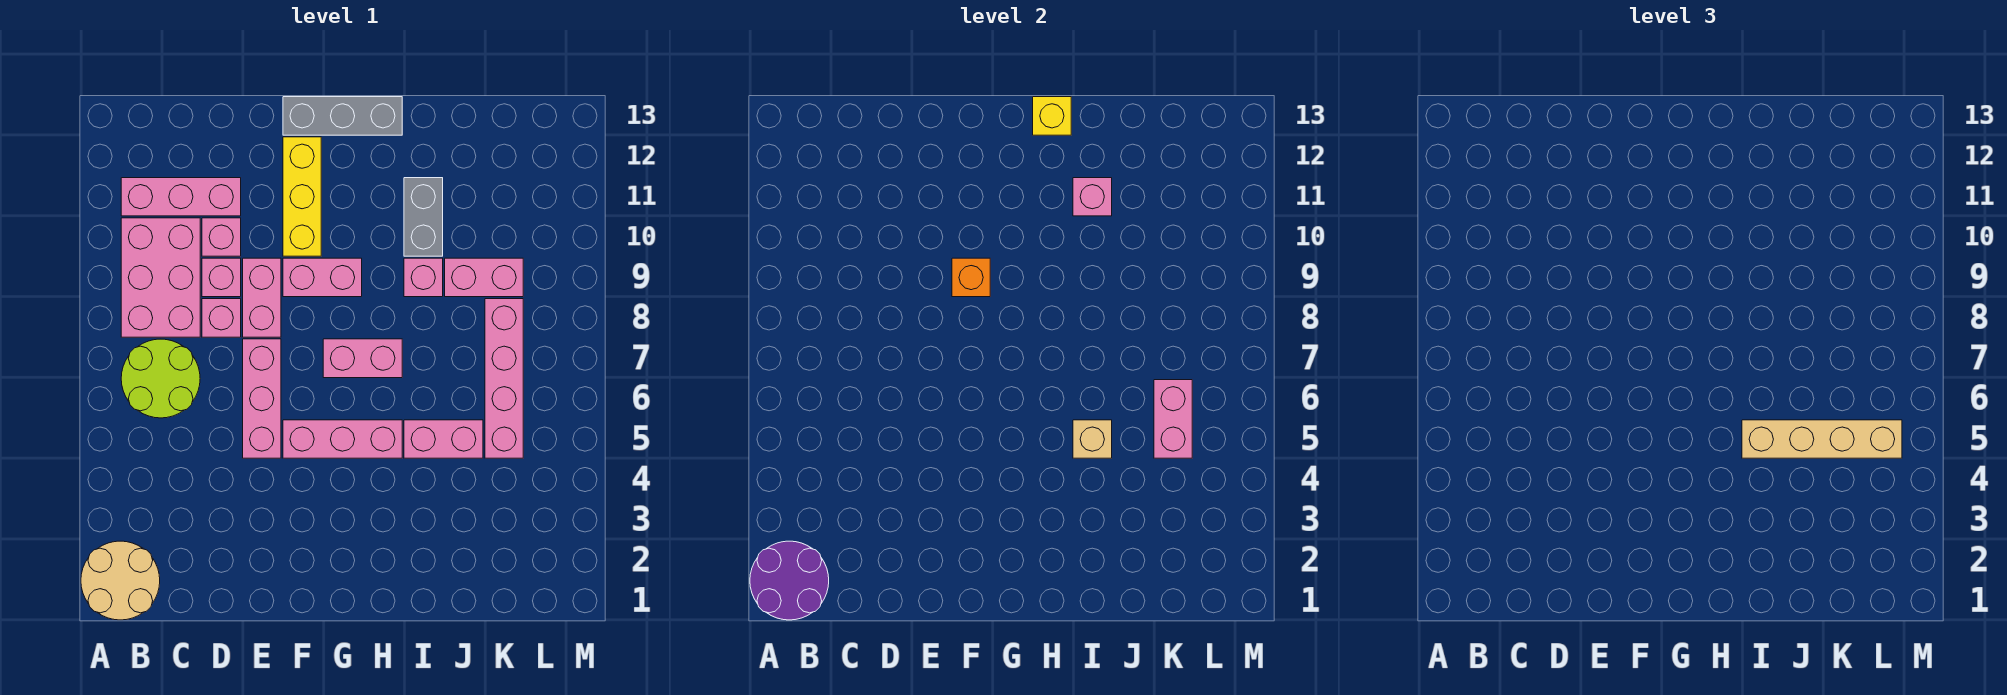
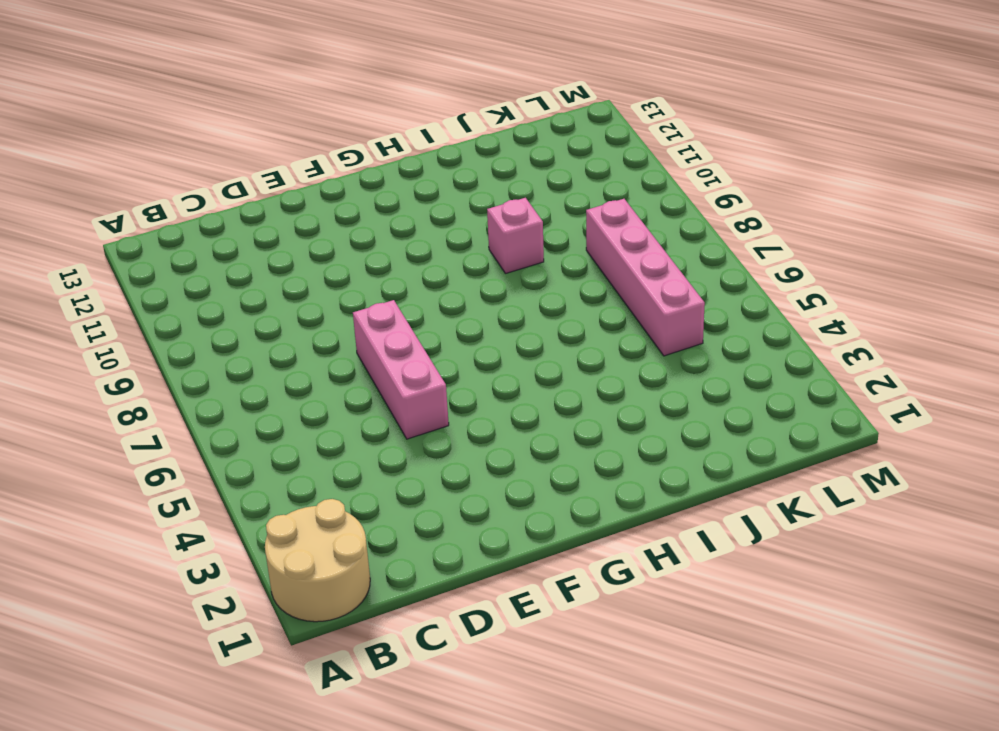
none -> lime 2x2 round brick [121,339,200,418]
none -> pink 2x3 brick [121,218,200,337]
none -> pink 1x3 brick [121,178,241,216]

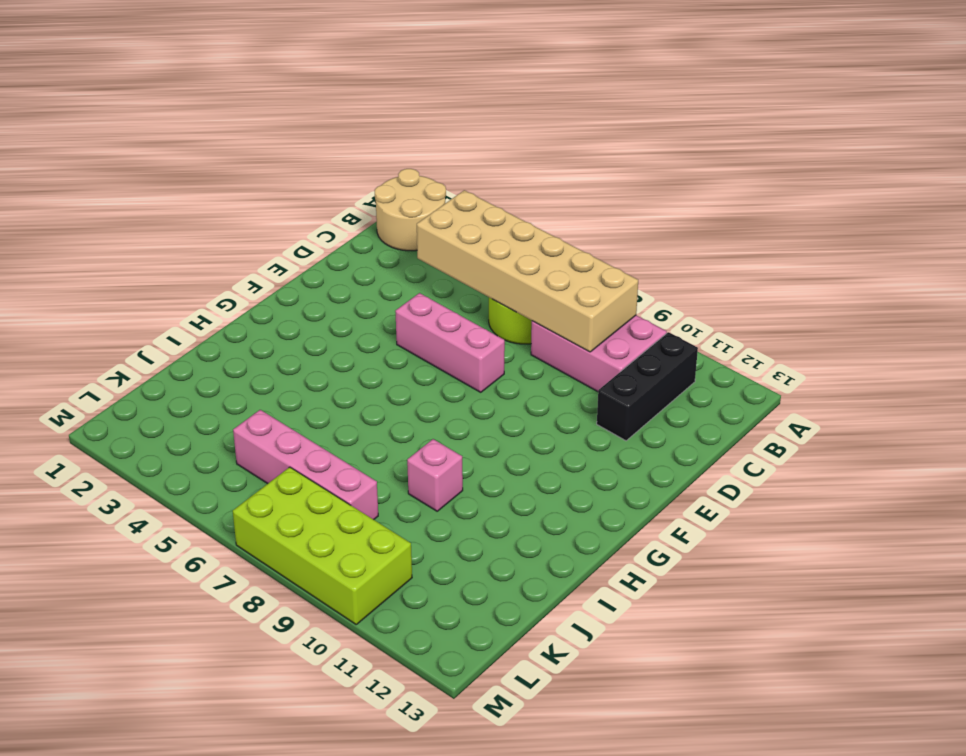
tan 2x6 brick [417,190,638,352] -> none
black 1x3 brick [597,332,698,441] -> pink 1x3 brick [121,178,241,216]
lime 2x4 brick [233,467,412,624] -> none
none -> pink 1x1 brick [202,299,241,337]
none -> pink 1x1 brick [202,258,241,297]
none -> pink 1x1 brick [202,218,241,256]

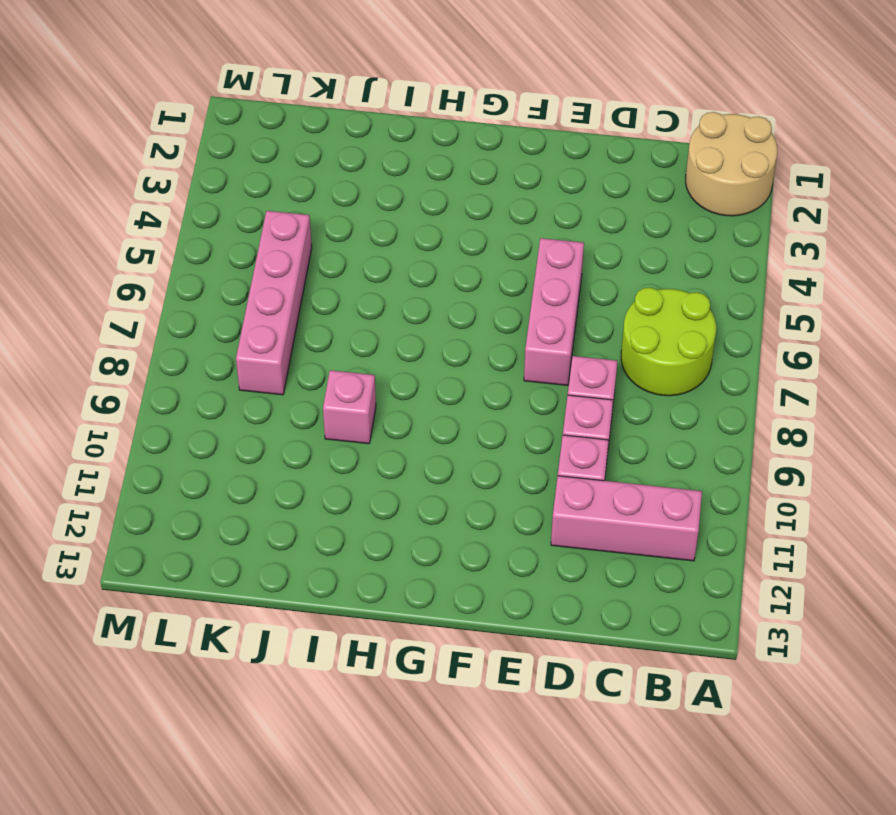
none -> pink 2x3 brick [121,218,200,337]
none -> pink 1x2 brick [243,258,281,337]
none -> pink 1x3 brick [283,420,402,458]

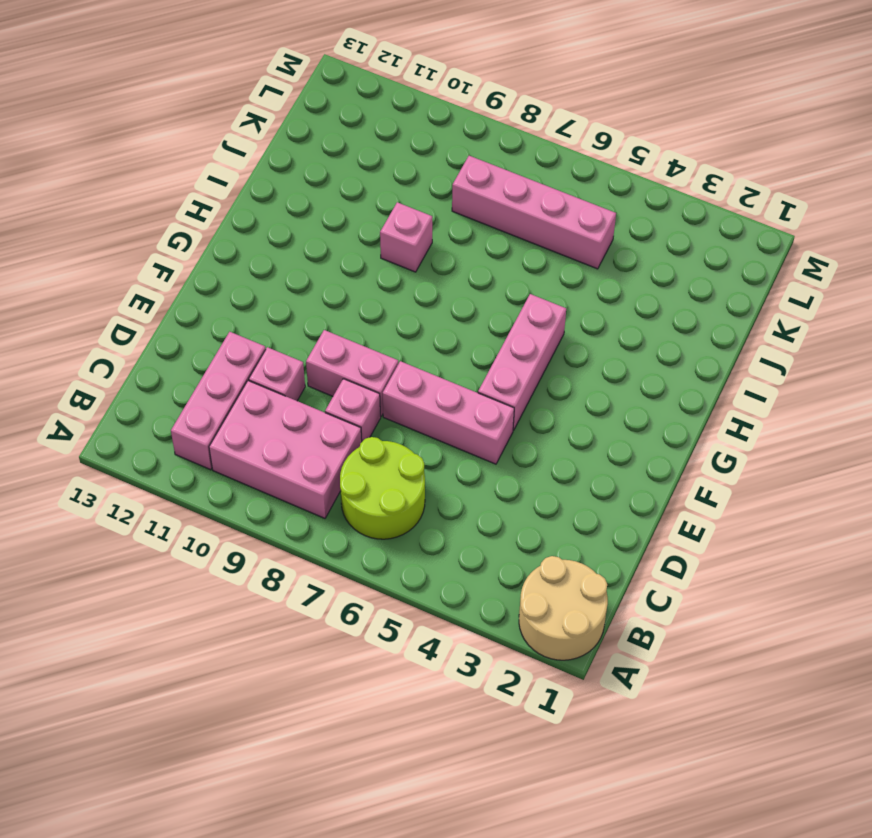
none -> pink 1x1 brick [202,258,241,297]
none -> pink 1x2 brick [283,258,362,297]
none -> yellow 1x3 brick [283,137,321,256]

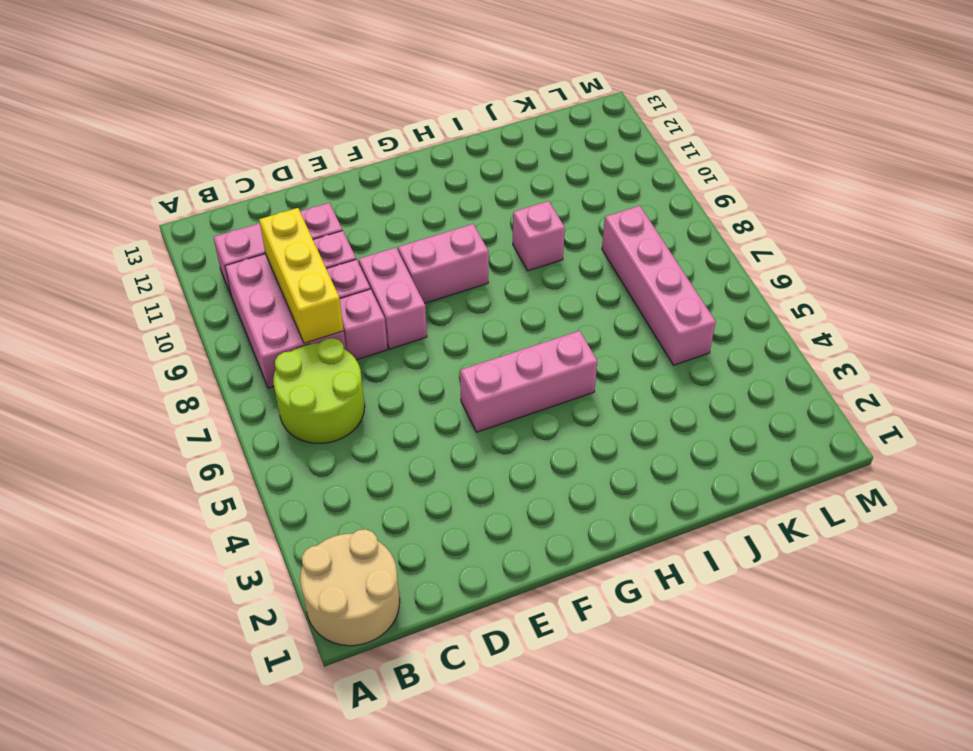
yellow 1x3 brick [259,208,344,343] -> yellow 1x3 brick moved to [283,137,321,256]
none -> pink 1x3 brick [243,339,281,458]
none -> grey 1x3 brick [283,97,402,135]
none -> pink 1x2 brick [323,339,402,378]

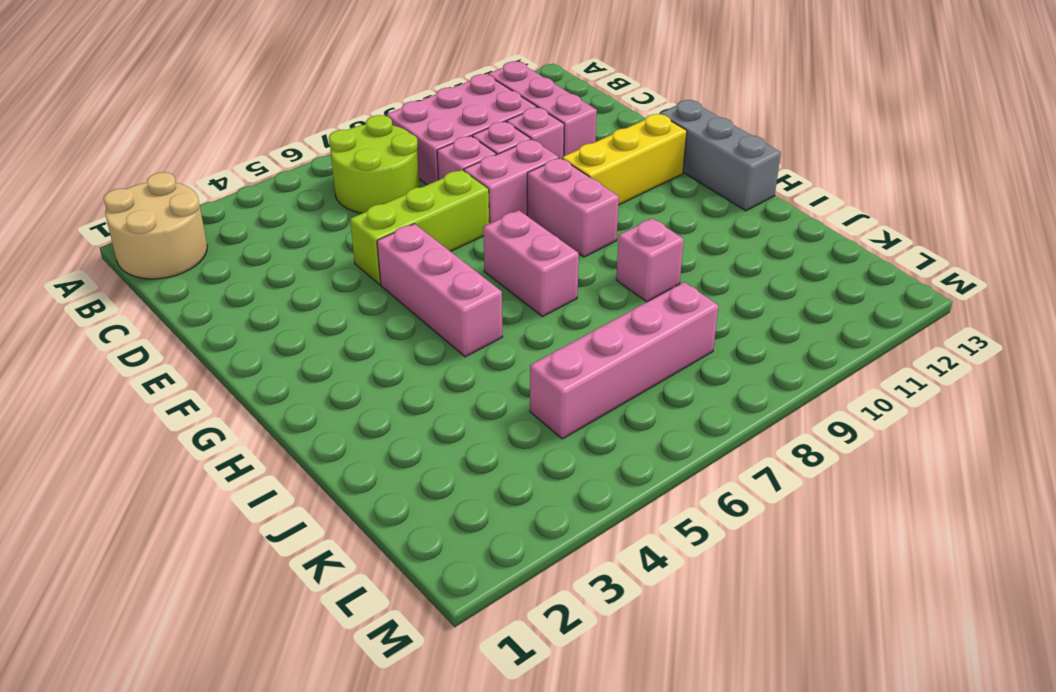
lime 1x3 brick [350,170,489,284] -> pink 1x3 brick [243,339,281,458]
none -> pink 1x2 brick [404,420,483,458]
none -> grey 1x2 brick [404,178,443,256]
none -> pink 1x2 brick [445,258,523,297]

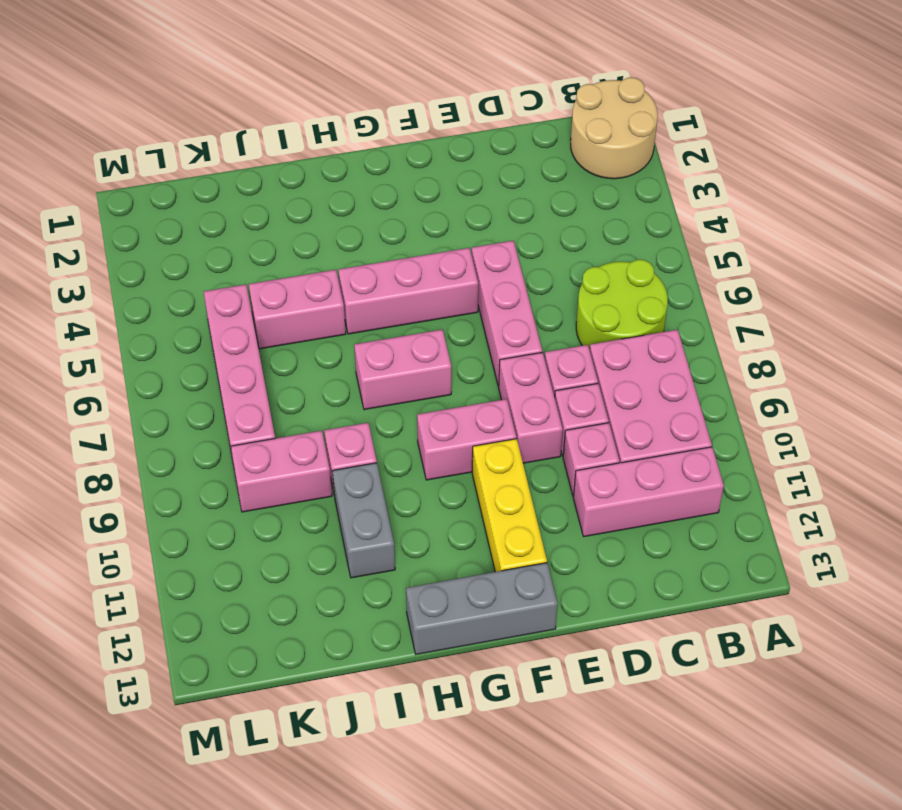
none -> purple 2x2 round brick [750,541,829,620]
none -> orange 1x1 brick [952,258,990,297]
none -> yellow 1x1 brick [1033,97,1071,135]

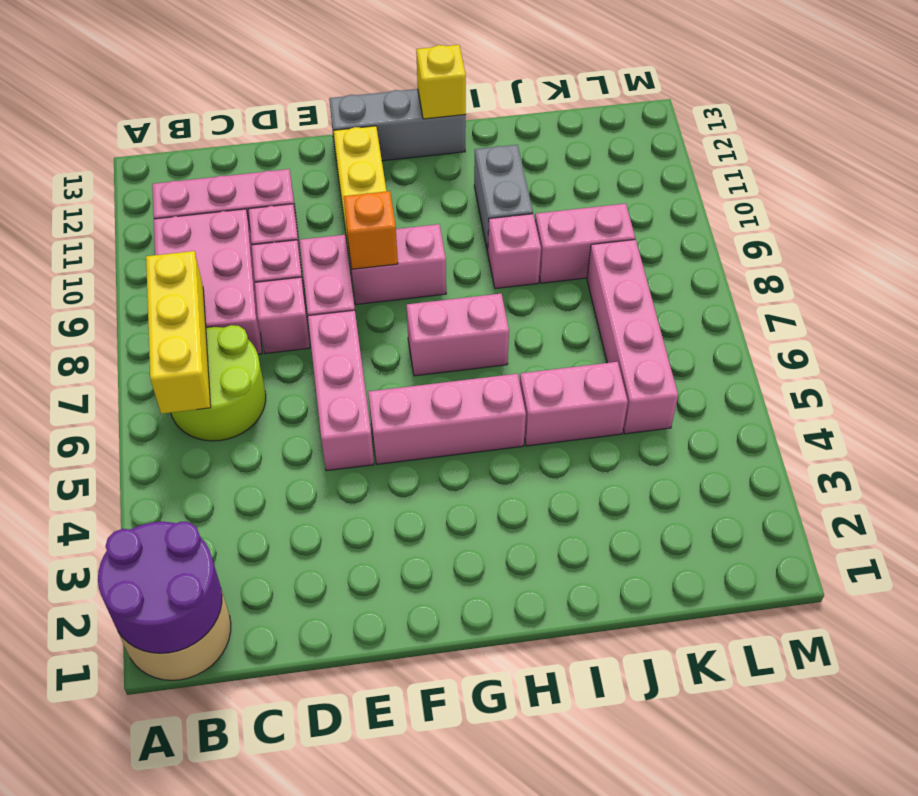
yellow 1x3 brick [146,251,211,414] -> none
none -> tan 1x1 brick [1073,420,1112,458]
none -> pink 1x1 brick [1073,178,1112,216]
none -> pink 1x2 brick [1154,380,1192,458]

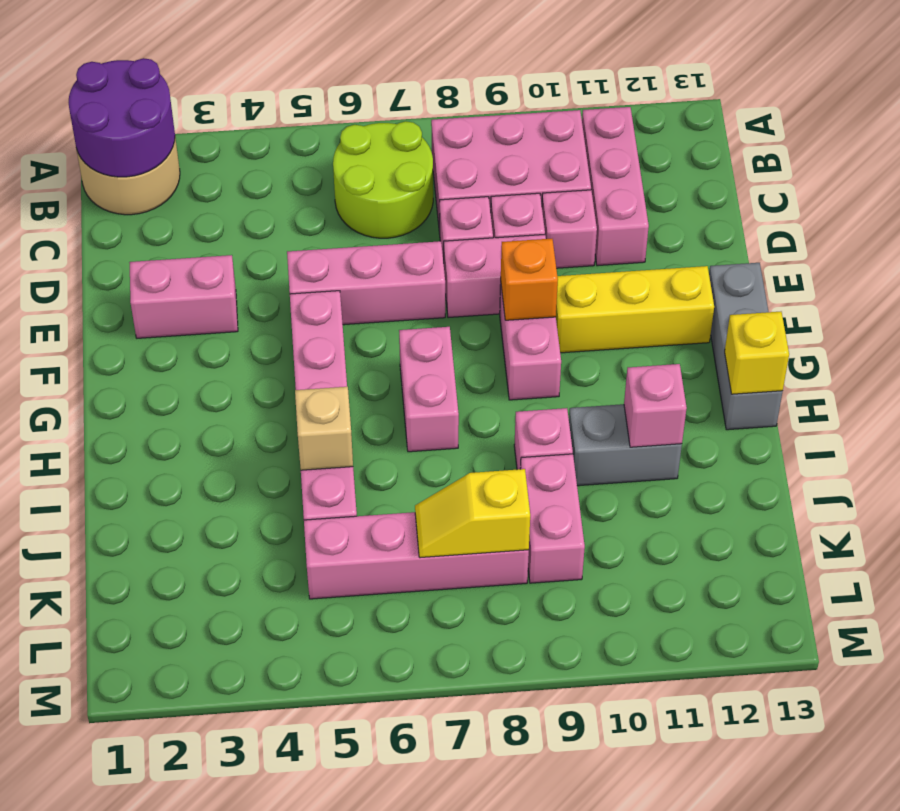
pink 1x2 brick [129,255,238,338] -> pink 1x2 brick moved to [1154,380,1192,458]
yellow 1x2 slope [415,469,530,558] -> none
none -> tan 1x4 brick [1742,420,1902,458]

